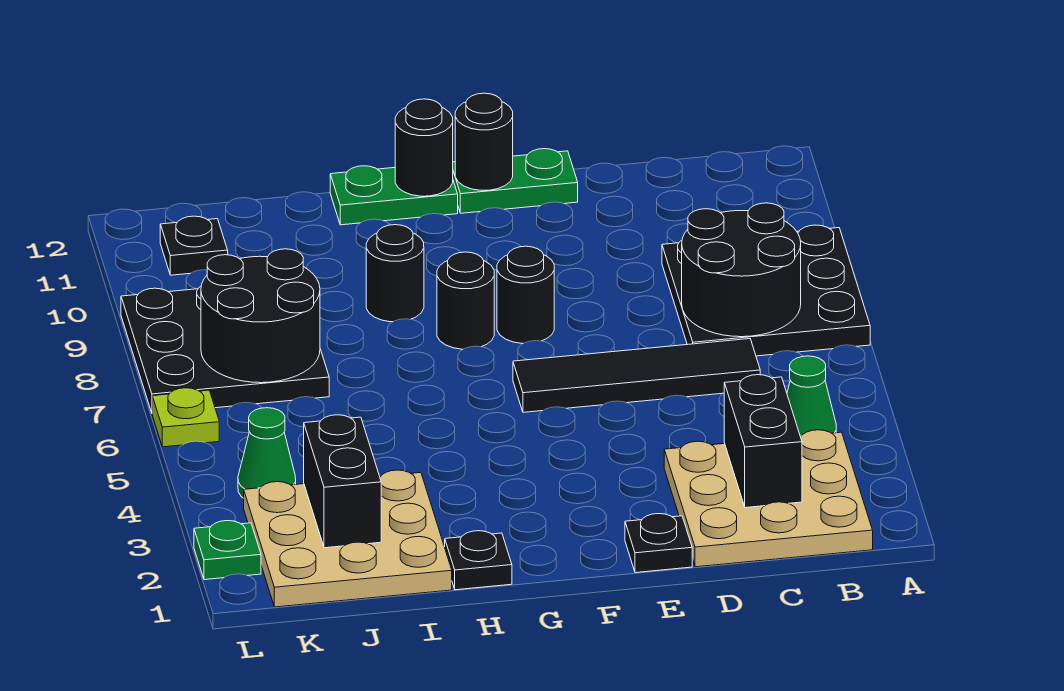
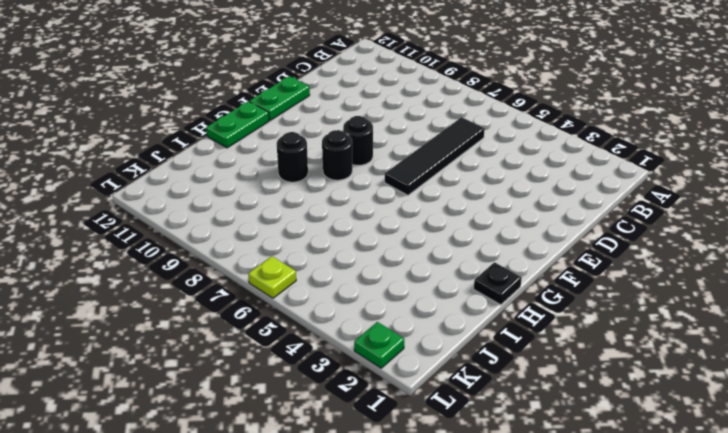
none -> black 3x3 plate [662,225,870,356]
none -> tan 3x3 plate [664,430,873,567]
none -> green 1x1 cone [787,356,836,436]

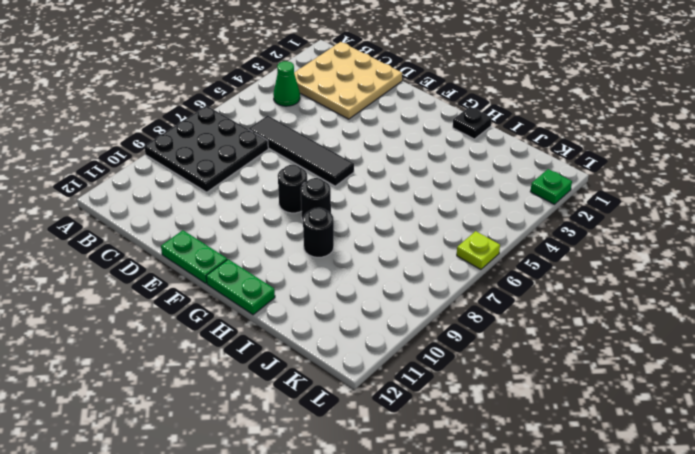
none -> black 1x1 plate [625,514,692,573]
none -> tan 3x3 plate [244,470,452,607]
none -> black 3x3 plate [121,287,329,413]

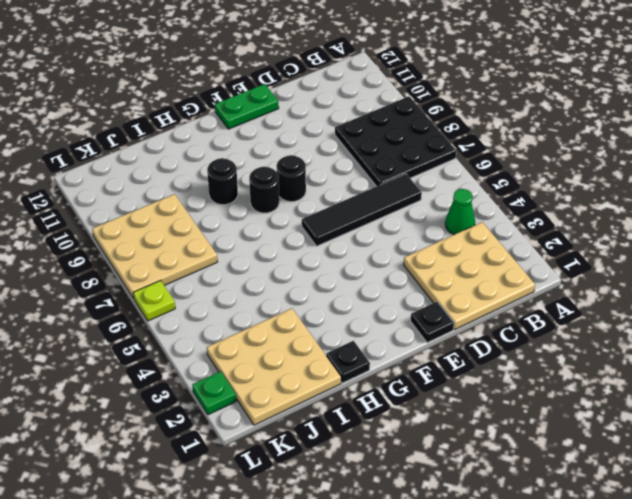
tan 3x3 plate [92,194,218,299] -> black 3x3 plate [121,287,329,413]
none -> green 1x2 plate [330,166,458,225]
none -> green 1x1 cone [238,408,296,498]
none -> black 1x1 plate [160,216,228,275]

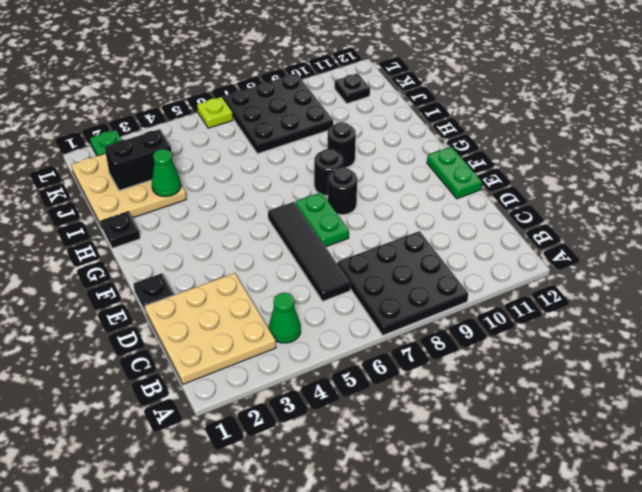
green 1x2 plate [296,192,349,247] -> green 1x2 plate moved to [330,166,458,225]
green 1x1 cone [152,149,181,197] -> green 1x1 cone moved to [238,408,296,498]
none -> black 2x2 round brick [682,203,801,337]
none -> black 1x2 brick [724,375,802,508]
none -> black 1x1 round brick [455,93,513,190]

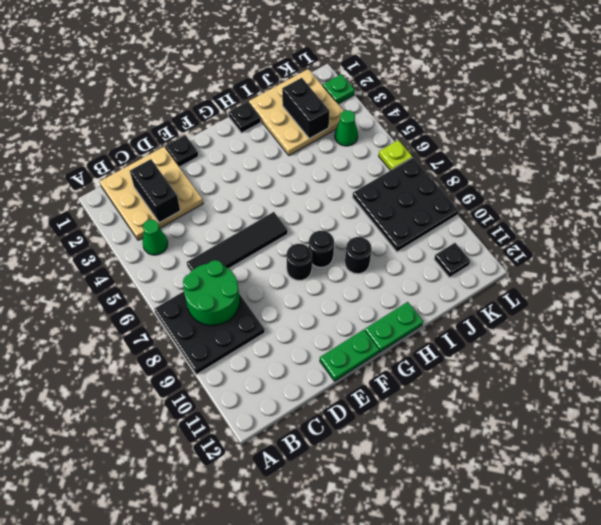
green 2x2 round brick [183,260,240,326] -> black 2x2 round brick [682,203,801,337]
none -> black 1x1 round brick [455,93,513,190]
none -> black 1x1 round brick [395,99,453,196]
none -> black 2x2 round brick [201,249,320,383]

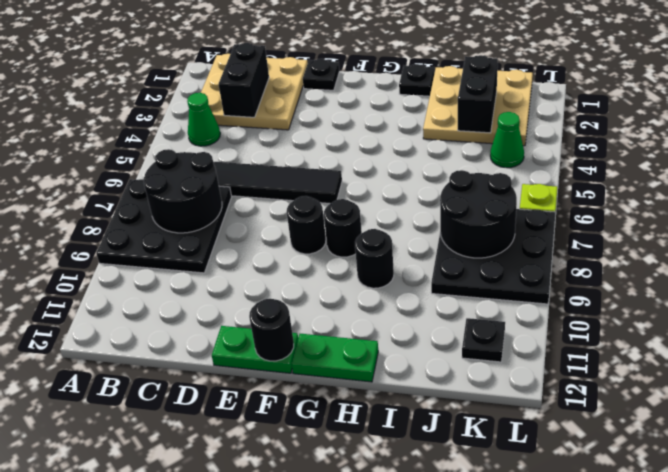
none -> green 1x1 plate [194,521,261,580]
none -> black 1x1 round brick [395,99,453,196]

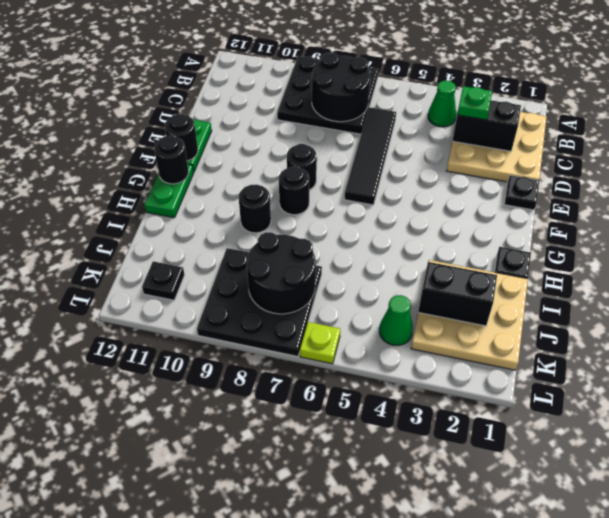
green 1x1 plate [457,86,492,120] -> green 1x1 plate moved to [194,521,261,580]

